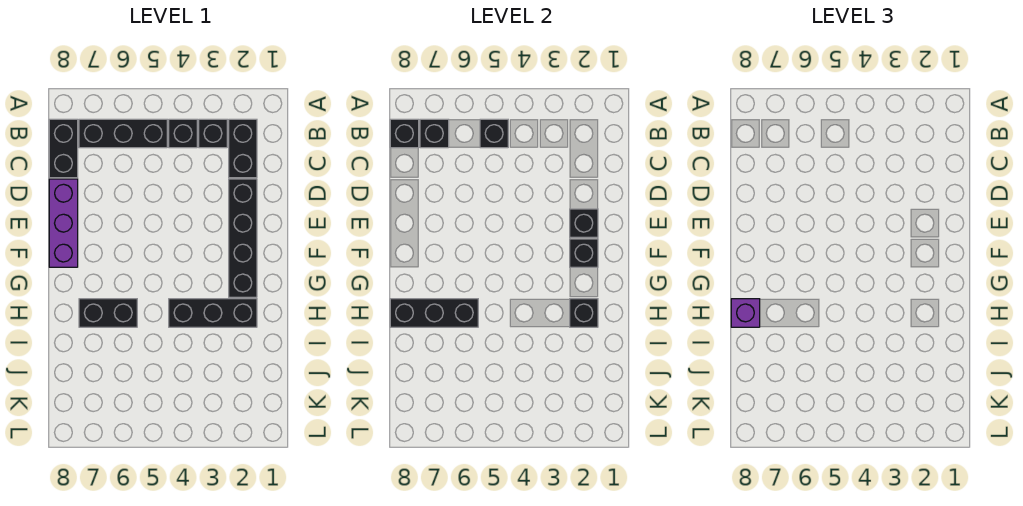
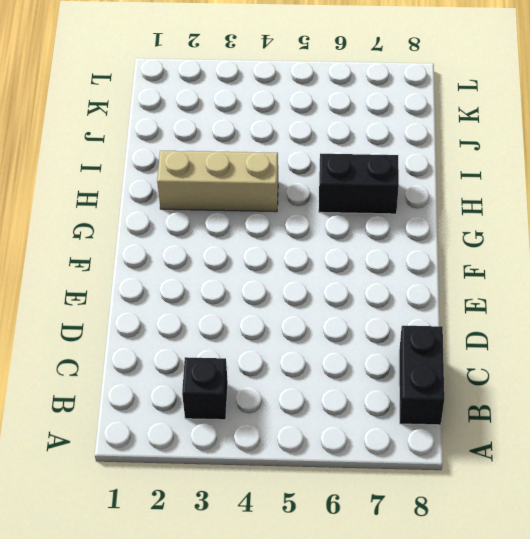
tan 1x3 brick [157,151,278,212] -> black 1x3 brick [169,299,257,327]
none -> black 1x2 brick [229,119,257,178]
none -> black 1x1 brick [169,119,197,148]
none -> black 1x3 brick [79,119,167,148]

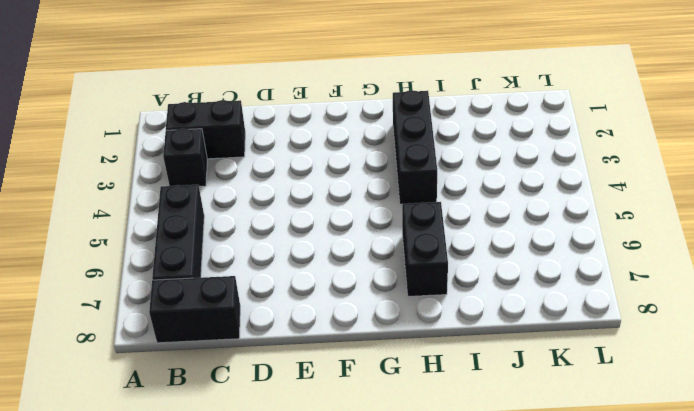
none -> black 1x1 brick [169,119,197,148]
none -> black 1x4 brick [229,179,257,297]
none -> purple 1x3 brick [49,179,78,267]

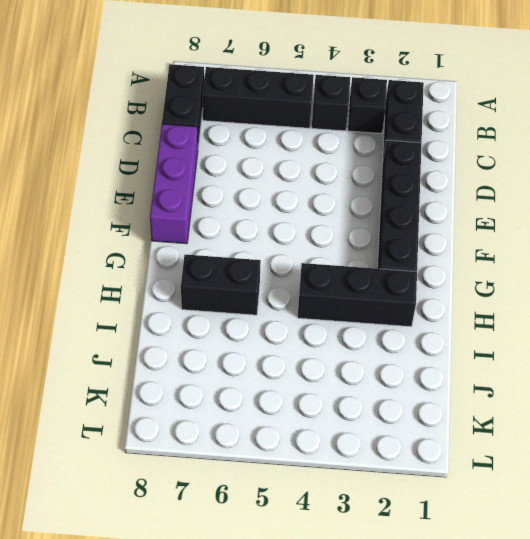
none -> black 1x1 brick [480,119,508,148]
none -> black 1x1 brick [420,119,449,148]
none -> black 1x1 brick [390,119,419,148]

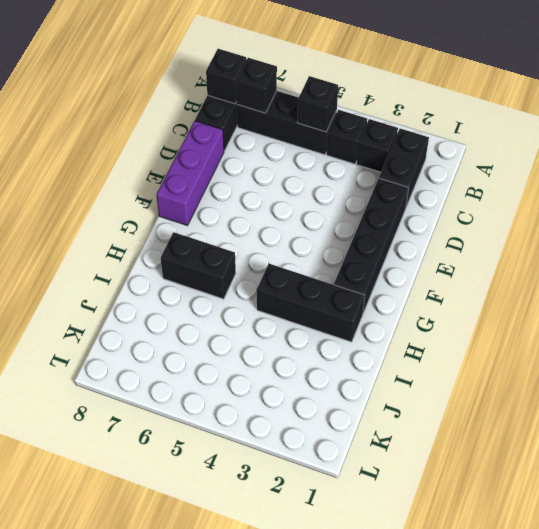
none -> black 1x1 brick [570,209,598,237]
none -> black 1x1 brick [570,239,598,267]
none -> black 1x1 brick [570,299,598,327]

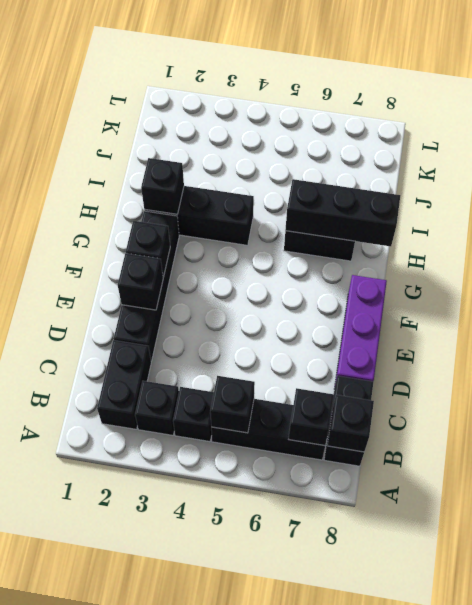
none -> purple 1x1 brick [731,299,760,327]

